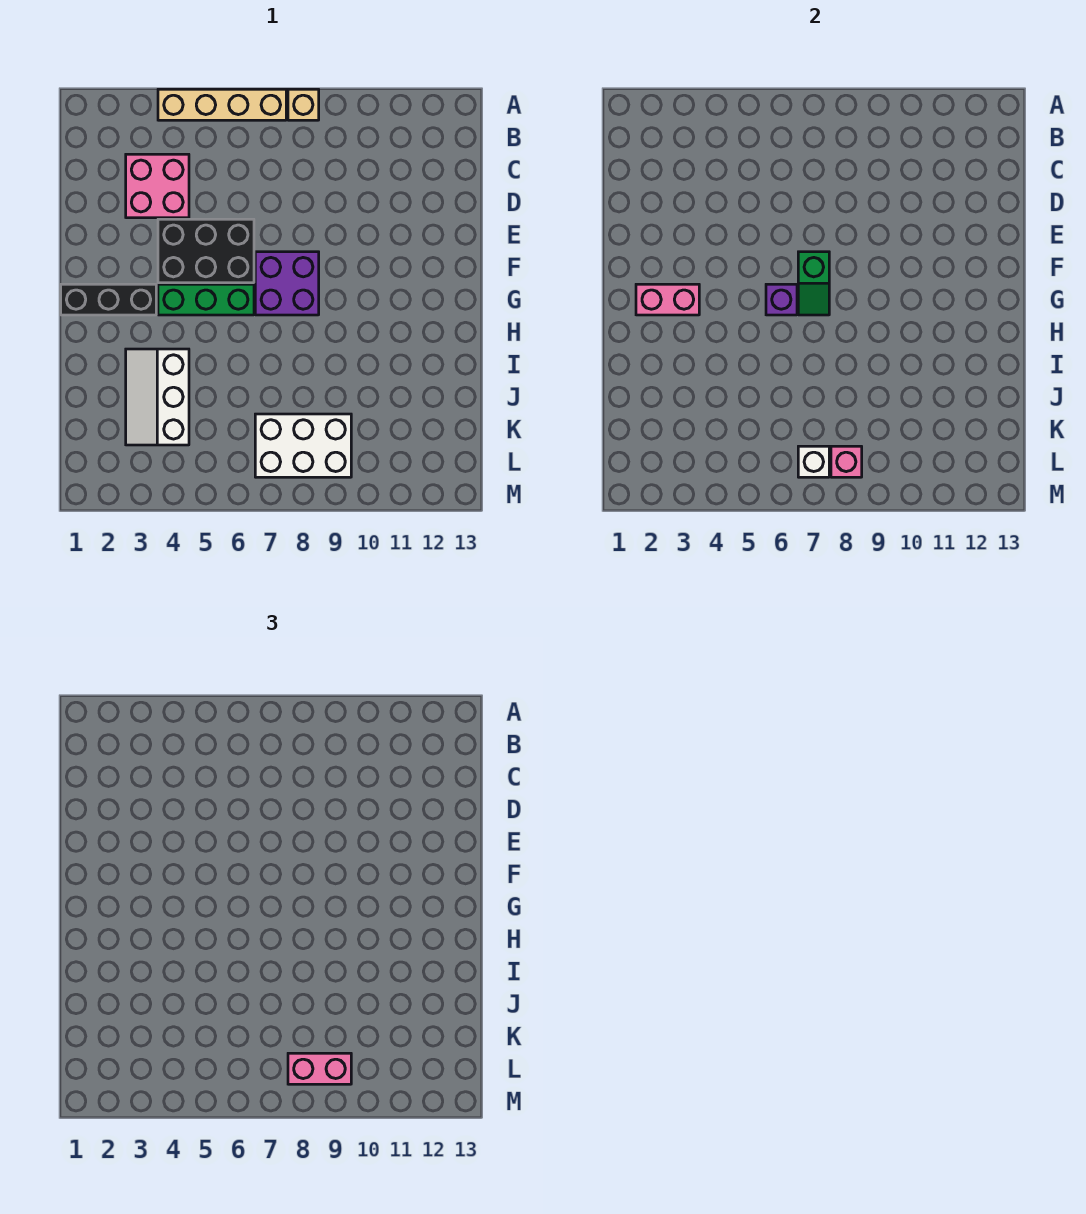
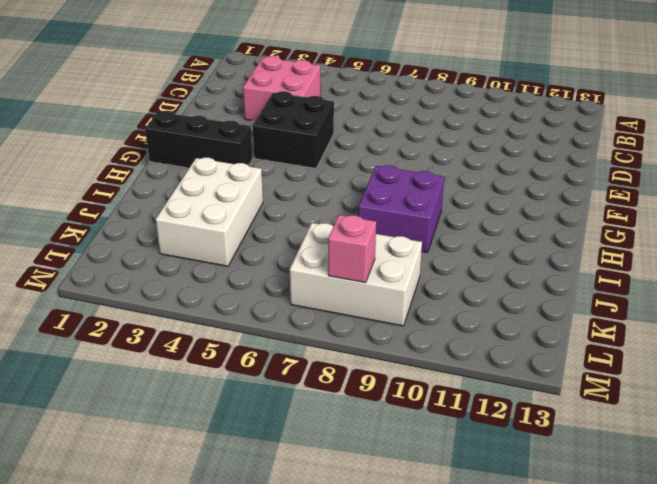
black 2x2 brick [253,91,334,168] -> black 2x3 brick [158,219,254,283]
purple 2x2 brick [358,165,444,253] -> purple 2x2 brick moved to [255,252,319,315]
white 2x3 brick [156,158,263,266] -> white 2x3 slope [126,349,189,445]
none -> tan 1x4 brick [158,89,286,120]
none -> tan 1x1 brick [288,89,319,120]
none -> green 1x3 brick [158,284,254,315]

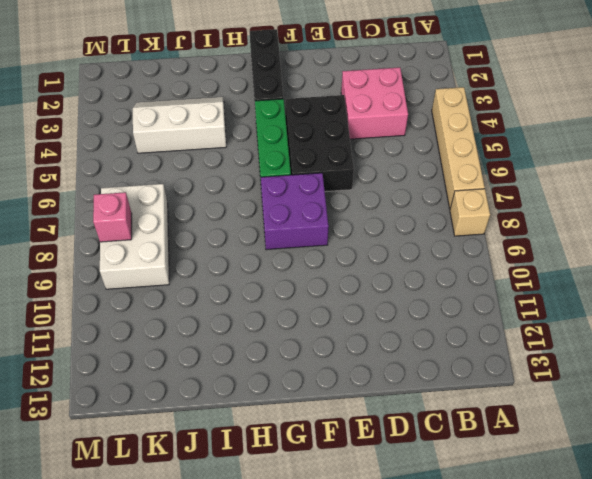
none -> green 1x2 slope [798,252,829,315]
none -> pink 1x2 brick [636,284,699,315]
none -> purple 1x1 brick [766,284,797,315]

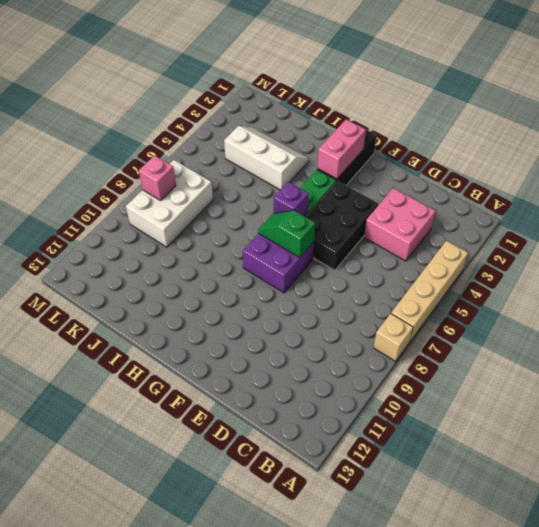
none -> white 1x1 brick [798,446,829,477]
none -> pink 1x2 brick [288,1053,351,1084]

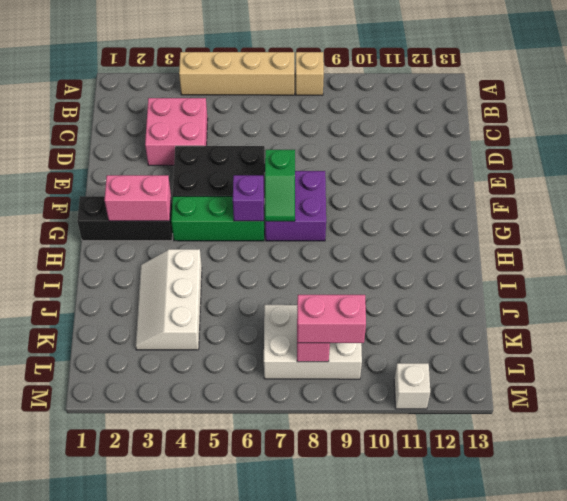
white 1x1 brick [394,363,430,409] -> white 1x1 brick moved to [798,446,829,477]

